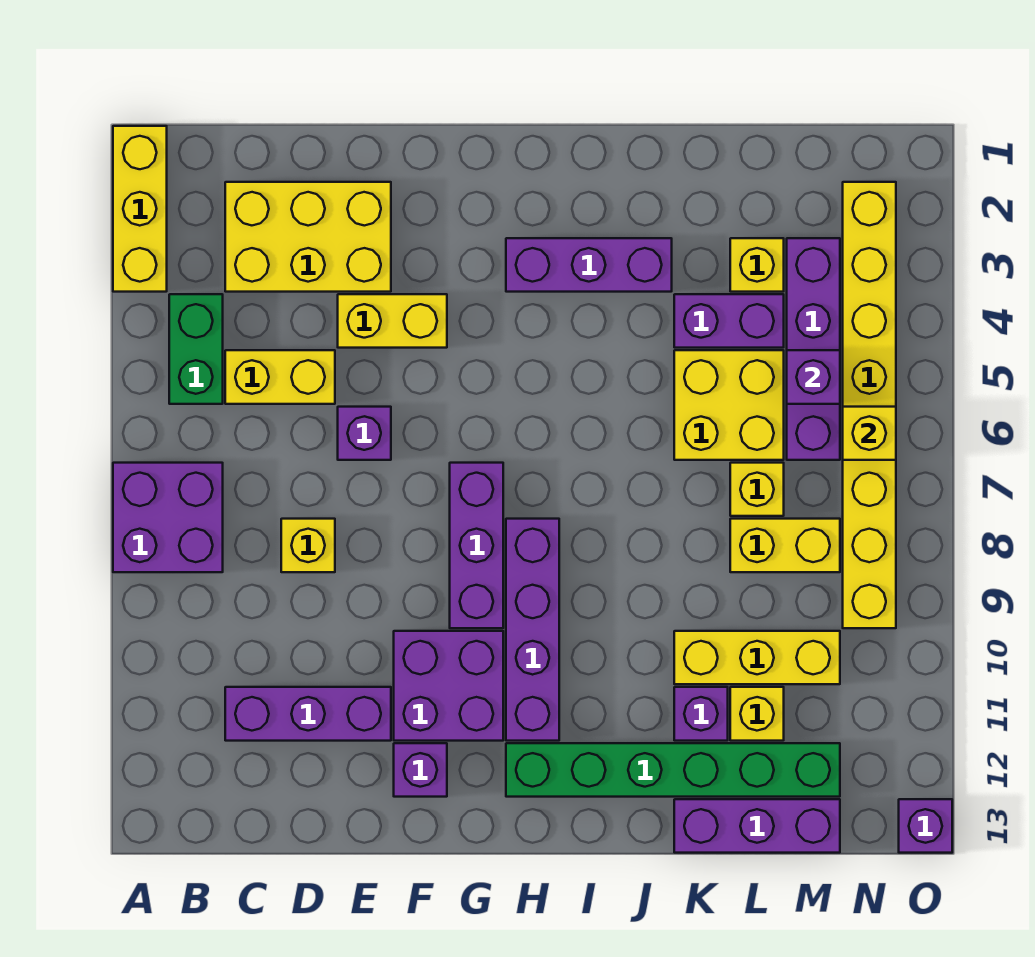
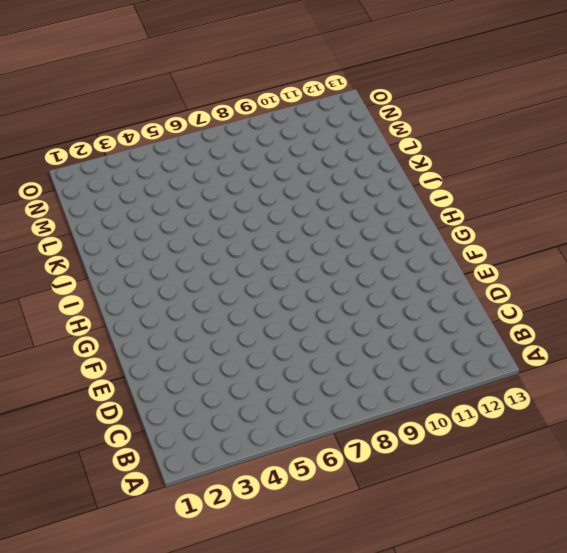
none -> yellow 1x3 brick [113,126,167,292]
none -> purple 2x2 brick [113,463,223,572]
none -> green 1x2 brick [169,294,223,404]

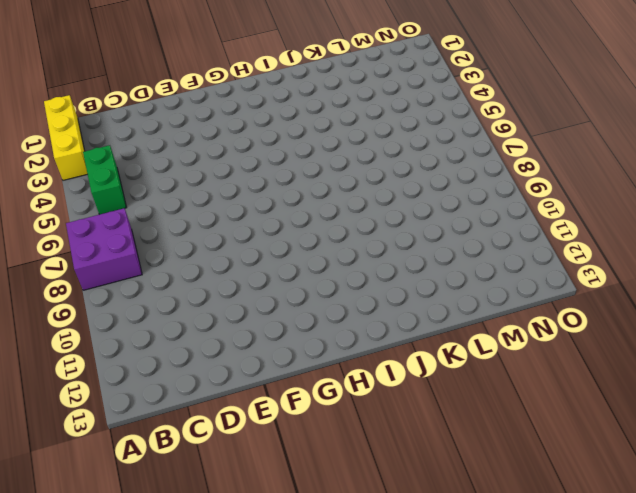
none -> yellow 2x3 brick [225,182,391,292]
none -> yellow 1x2 brick [225,350,335,404]
none -> purple 1x3 brick [225,687,391,741]

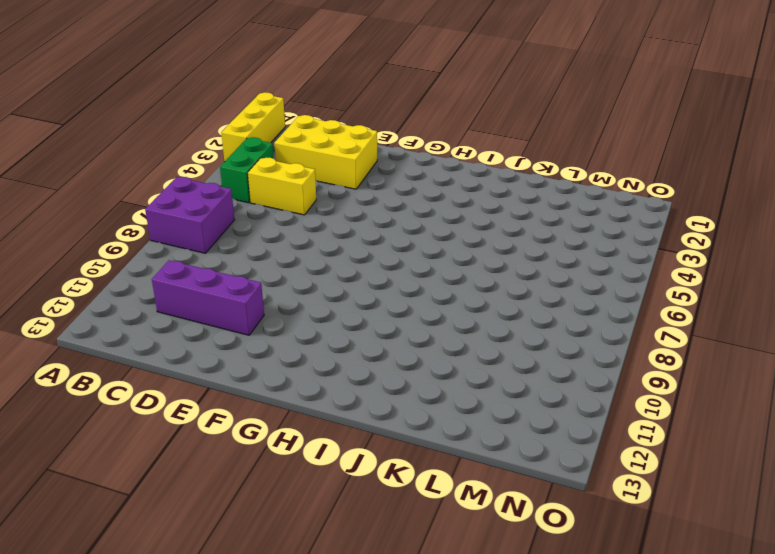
none -> yellow 1x1 brick [281,519,335,572]
none -> yellow 1x2 brick [338,294,447,348]
none -> purple 1x1 brick [338,407,391,460]

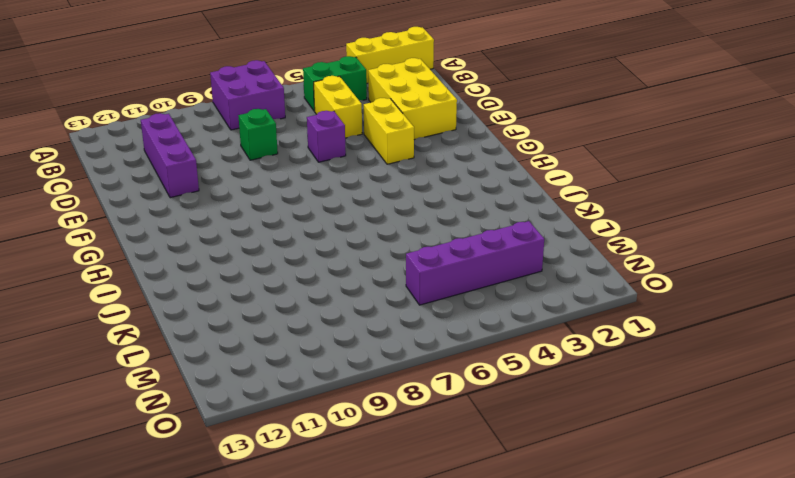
green 1x1 brick [238,109,278,160] -> yellow 1x1 brick [281,519,335,572]
none -> purple 2x2 brick [394,631,503,741]
none -> purple 1x1 brick [394,743,447,797]
none -> purple 1x3 brick [450,463,503,628]

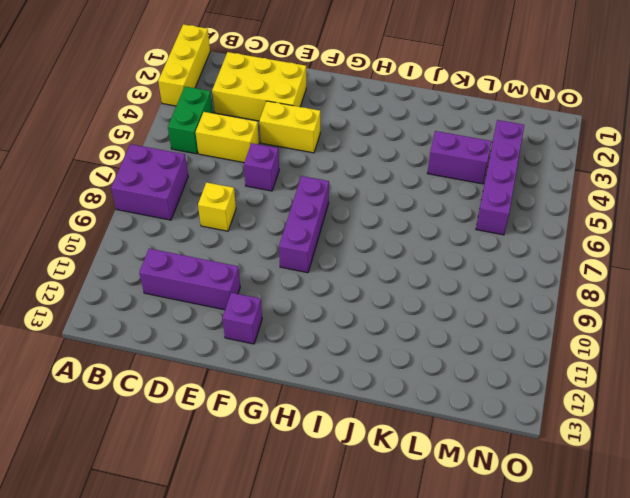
none -> purple 2x2 brick [394,631,503,741]
none -> purple 1x3 brick [506,238,672,292]
none -> purple 1x4 brick [506,519,559,741]

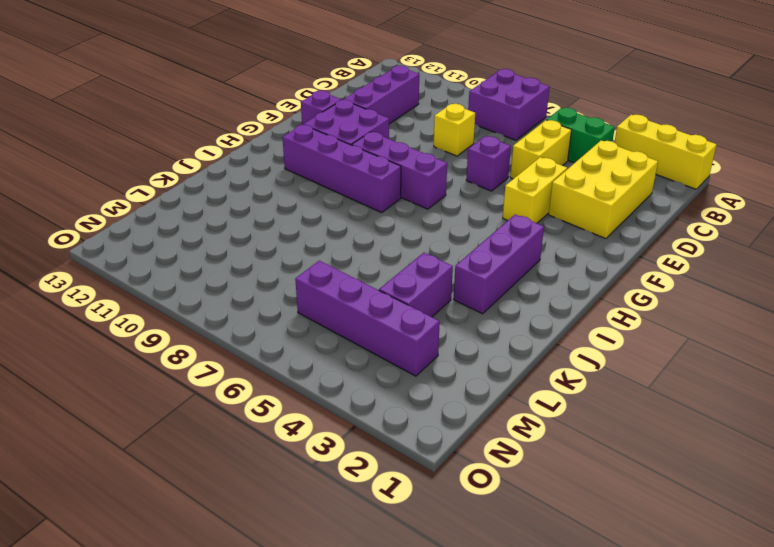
none -> green 1x6 brick [506,743,840,797]
none -> yellow 2x2 brick [674,350,784,460]
none -> yellow 1x3 brick [674,631,840,684]

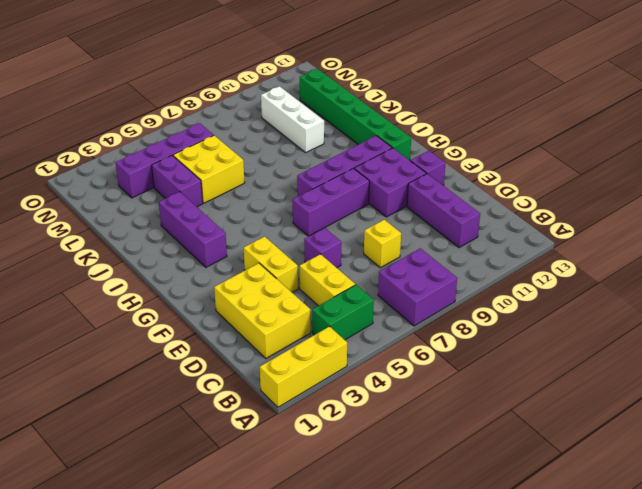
white 1x3 brick [261,86,324,152] -> yellow 1x3 brick [674,631,840,684]
none -> purple 1x1 brick [674,687,728,741]
none -> purple 1x3 brick [674,799,840,853]
none -> yellow 1x1 brick [730,238,784,292]

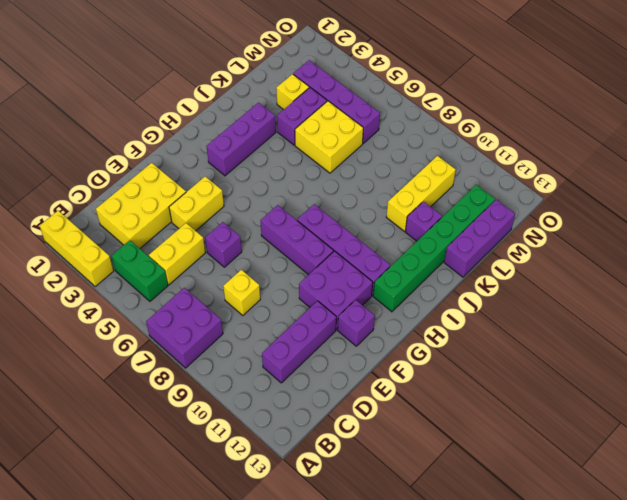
none -> yellow 1x1 brick [730,463,784,516]
none -> yellow 1x2 brick [730,519,840,572]
none -> yellow 1x1 brick [730,687,784,741]

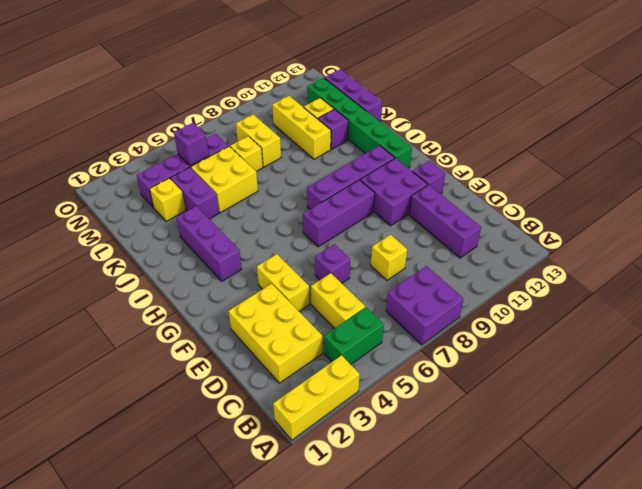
none -> yellow 1x8 brick [843,182,896,628]
none -> purple 1x1 brick [899,799,952,853]
none -> yellow 1x1 brick [843,407,896,460]

